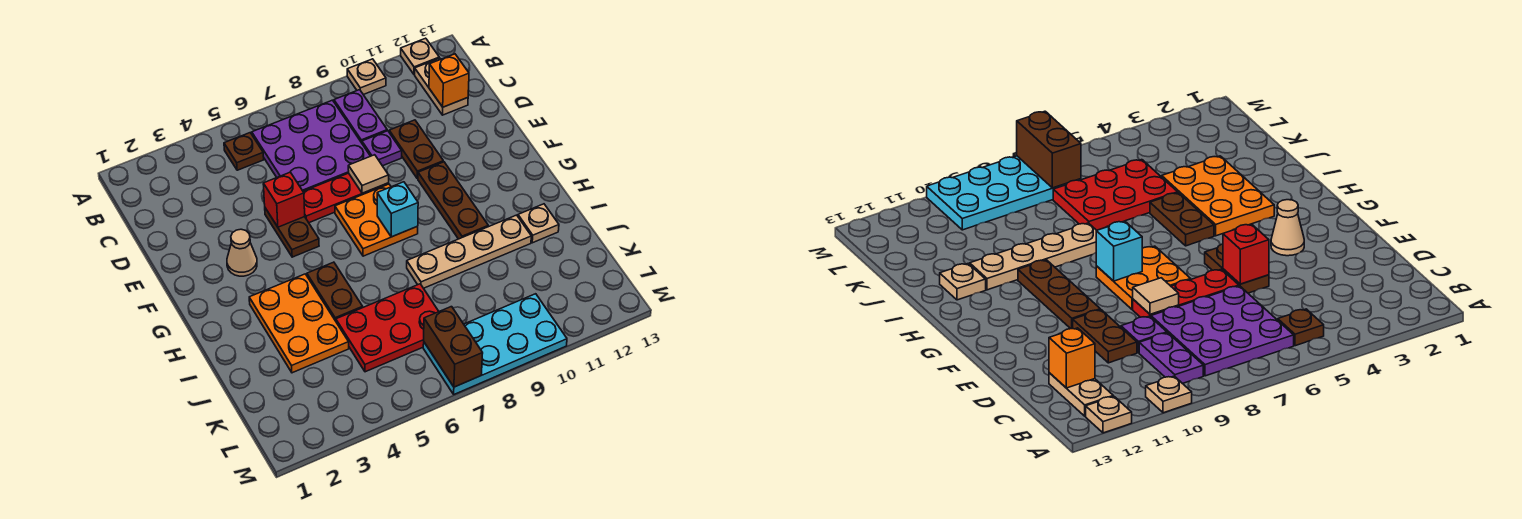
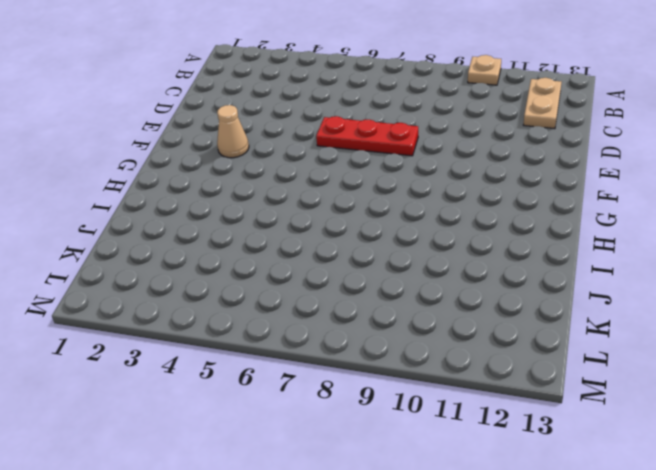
none -> tan 1x1 plate [401,38,439,75]
none -> brown 1x1 plate [224,133,264,170]
none -> purple 3x3 plate [252,100,370,191]

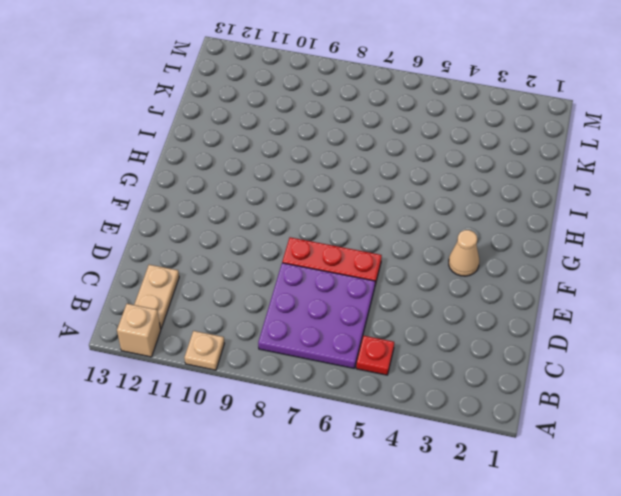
tan 1x1 brick [117,304,161,357] -> tan 1x1 plate [401,38,439,75]
red 1x1 plate [356,336,394,375] -> brown 1x1 plate [224,133,264,170]
none -> purple 1x2 plate [334,90,387,143]
none -> purple 1x1 plate [362,131,402,166]
none -> brown 1x2 plate [389,120,443,179]

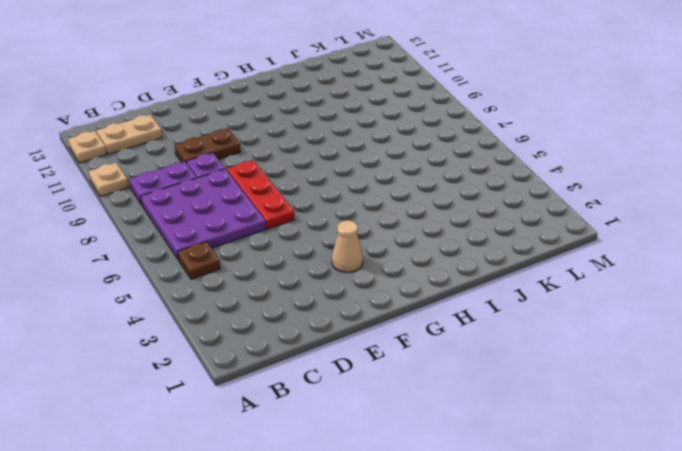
none -> brown 1x2 plate [265,208,319,257]
none -> orange 2x2 plate [335,184,418,256]
none -> brown 1x3 plate [418,162,488,239]

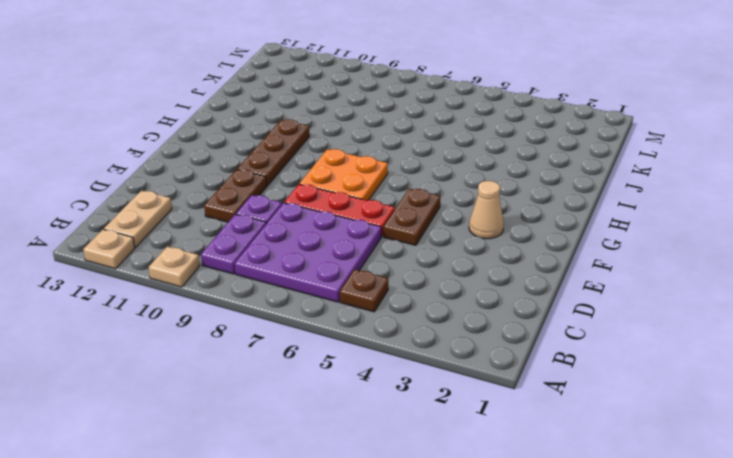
none -> orange 2x3 plate [249,274,349,373]
none -> brown 1x2 plate [307,262,363,321]
none -> tan 1x4 plate [407,215,531,288]

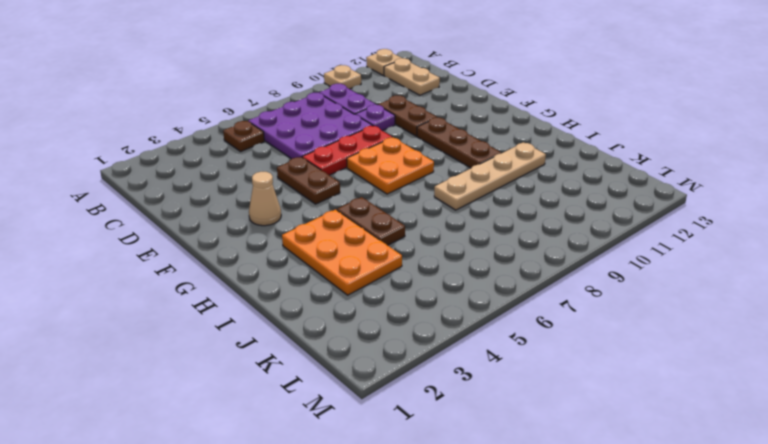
none -> tan 1x1 plate [518,204,559,243]
none -> red 2x3 plate [336,284,439,372]
none -> cyan 2x4 plate [423,294,567,394]

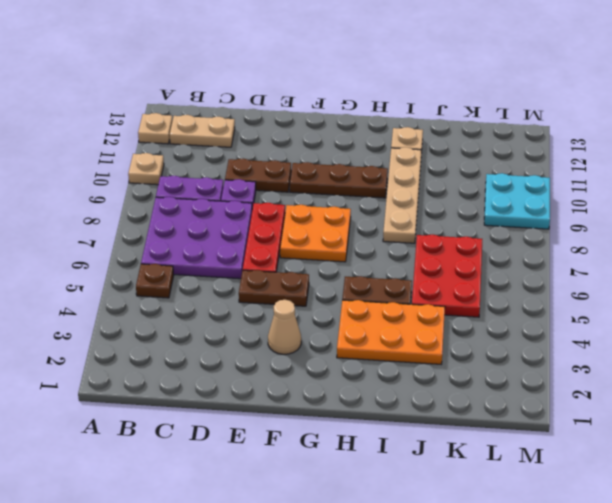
cyan 2x2 plate [484,173,550,229] -> cyan 2x4 plate [423,294,567,394]
none -> orange 1x1 brick [429,54,469,107]
none -> red 1x1 brick [263,172,305,227]
none -> tan 1x1 tile [348,155,389,193]

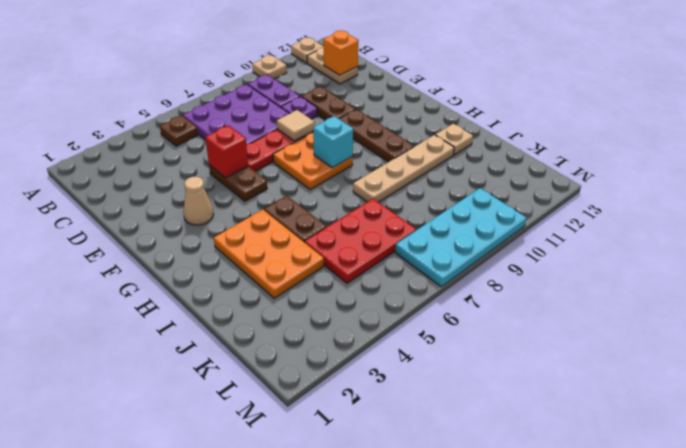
none -> brown 1x2 brick [424,307,483,387]

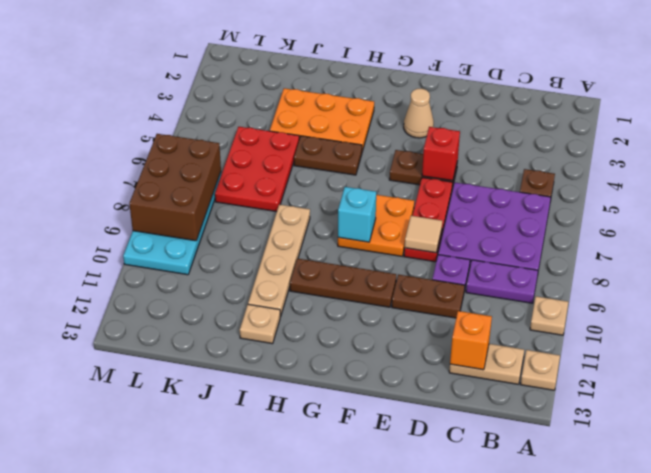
brown 2x3 brick [129,134,221,241] -> brown 1x2 brick [424,307,483,387]

